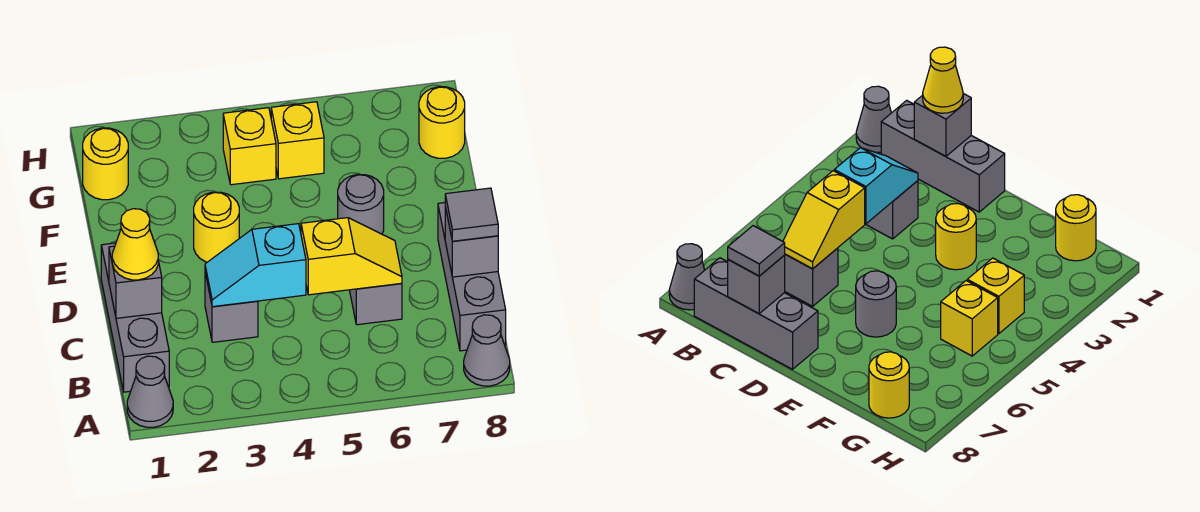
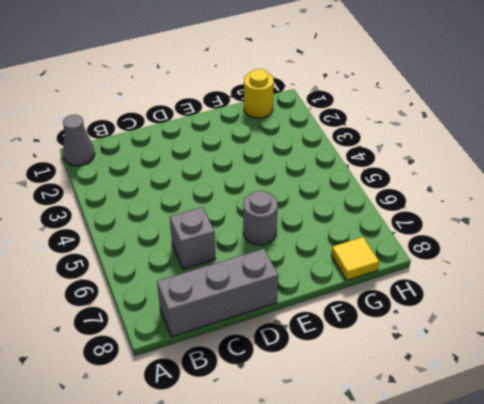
yellow 1x1 tile [331,237,379,280] -> yellow 1x1 round brick [419,87,465,158]
none -> grey 1x1 cone [464,315,510,386]
none -> grey 1x3 brick [101,243,169,392]
none -> grey 1x1 brick [205,273,258,342]

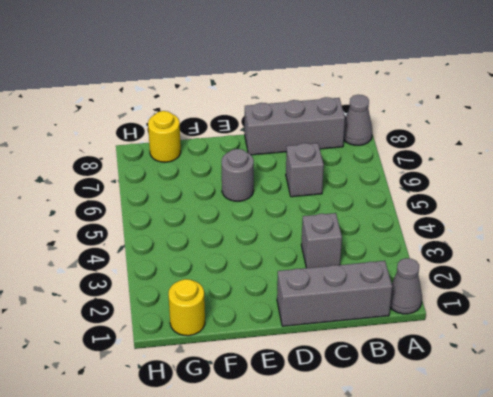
none -> yellow 1x1 round brick [194,192,239,262]
none -> yellow 1x1 brick [223,108,276,185]
none -> yellow 1x1 brick [271,102,324,179]

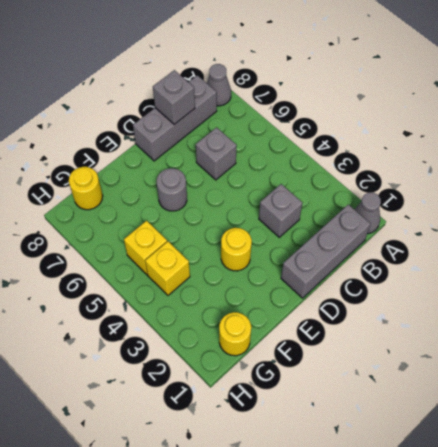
none -> grey 1x1 brick [109,246,162,318]
none -> cyan 1x2 slope [205,224,306,307]
none -> yellow 1x2 slope [301,218,402,295]

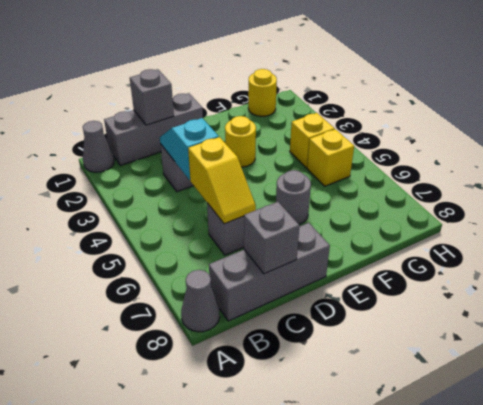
none -> yellow 1x1 round brick [419,87,465,158]
none -> yellow 1x1 cone [112,209,158,280]
none -> grey 1x1 tile [445,188,498,241]

